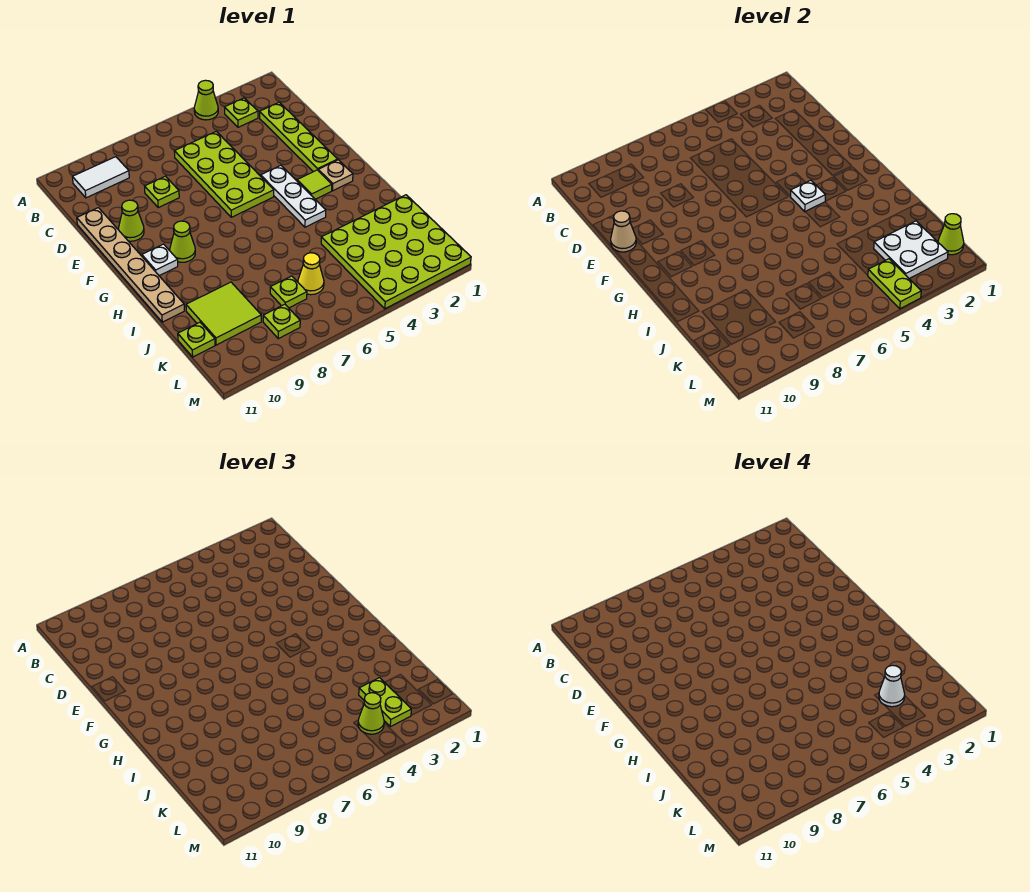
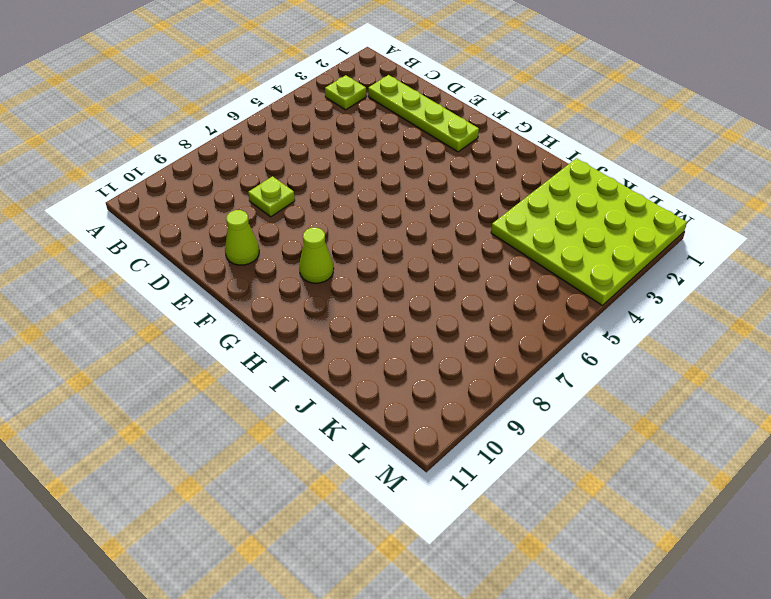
none -> lime 1x1 cone [194,80,218,120]
none -> white 1x2 tile [73,157,129,198]
none -> lime 2x4 plate [174,131,274,217]

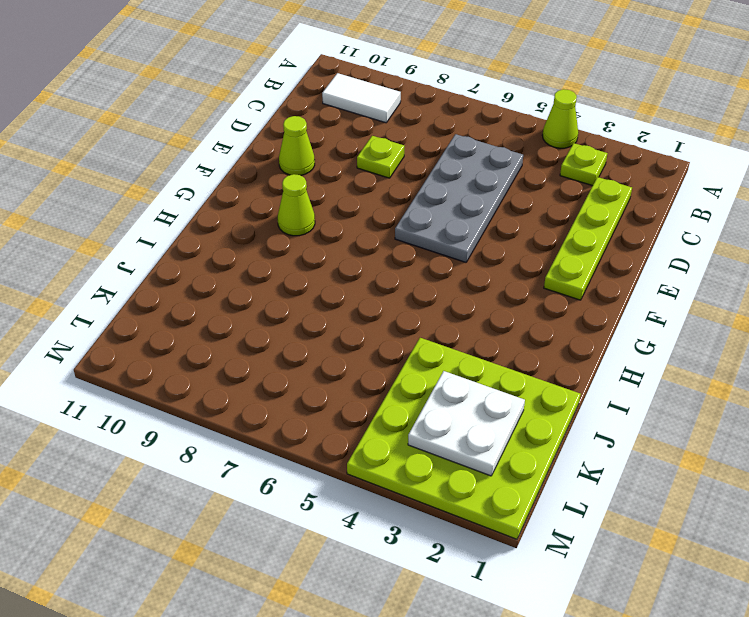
grey 2x4 plate [395,134,523,262] -> lime 2x4 plate [174,131,274,217]
none -> tan 1x6 plate [77,208,184,322]
none -> white 1x3 plate [261,165,326,227]
none -> tan 1x1 plate [318,160,353,191]

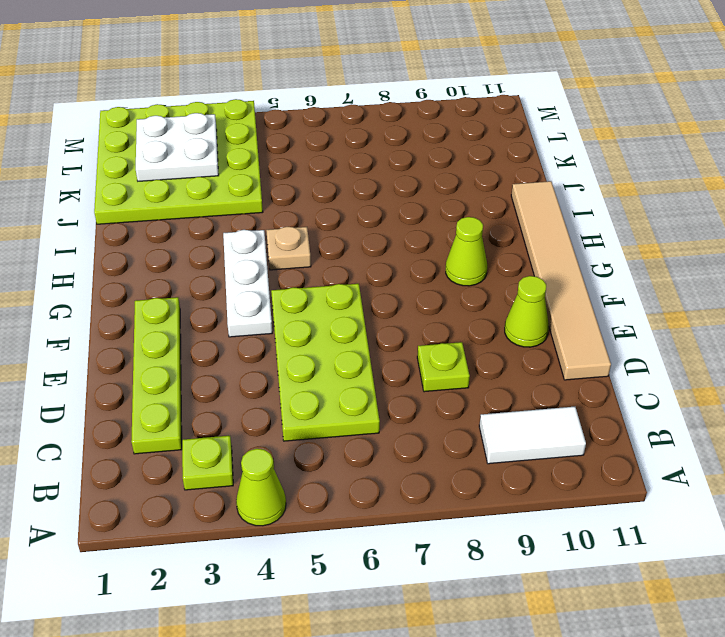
tan 1x6 tile [511,181,611,380] -> tan 1x6 plate [77,208,184,322]
tan 1x1 plate [266,227,311,270] -> tan 1x1 plate moved to [318,160,353,191]
none -> lime 1x1 tile [297,170,332,199]
none -> white 1x1 plate [142,244,178,276]
none -> lime 2x2 tile [186,282,261,345]

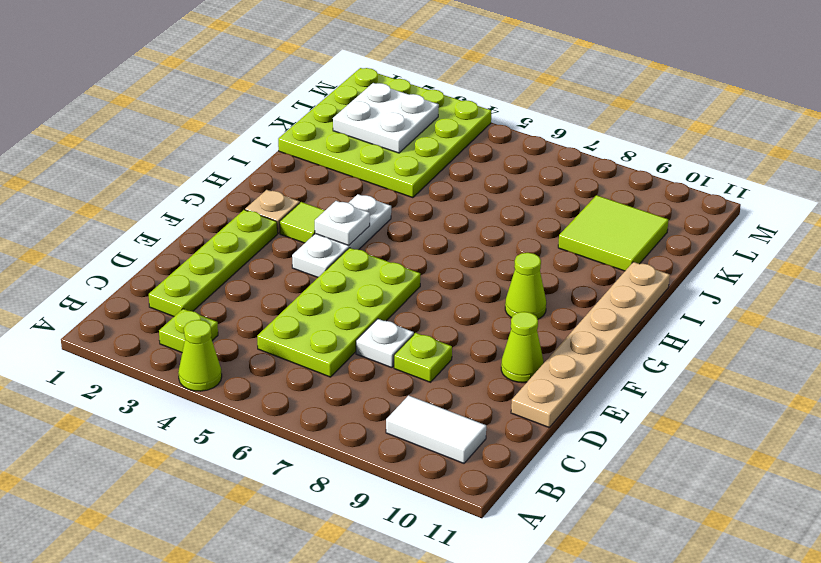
white 1x1 plate [356,319,414,368] -> white 1x1 plate moved to [142,244,178,276]
none -> yellow 1x1 cone [298,253,324,295]
none -> lime 1x1 plate [270,276,307,308]
none -> lime 1x1 plate [178,322,215,357]

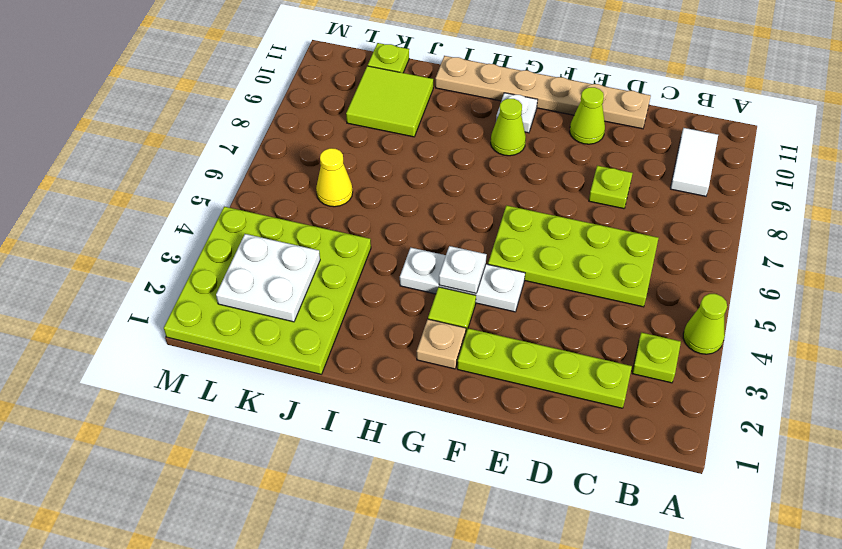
none -> lime 1x1 plate [270,276,307,308]
none -> lime 1x1 plate [263,304,300,339]
none -> tan 1x1 cone [611,211,636,252]

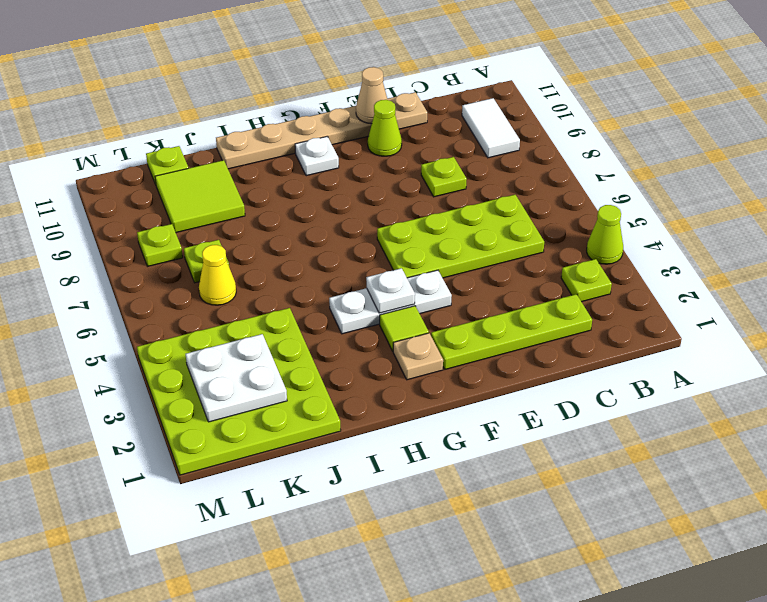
none -> lime 1x1 cone [170,221,195,262]
none -> lime 1x1 cone [938,214,964,255]
none -> lime 1x2 plate [868,259,921,309]

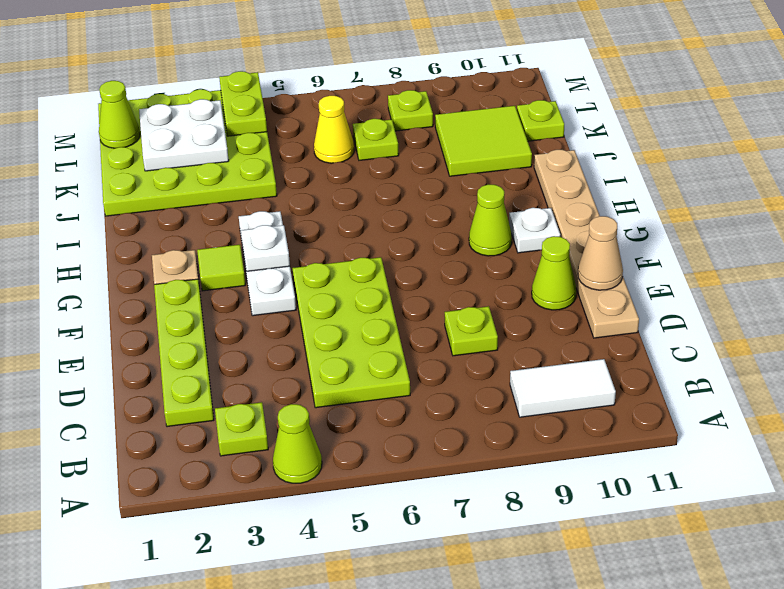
none -> lime 1x2 plate [359,678,411,727]
none -> lime 1x1 cone [358,693,384,734]
none -> white 1x1 cone [879,665,905,707]

